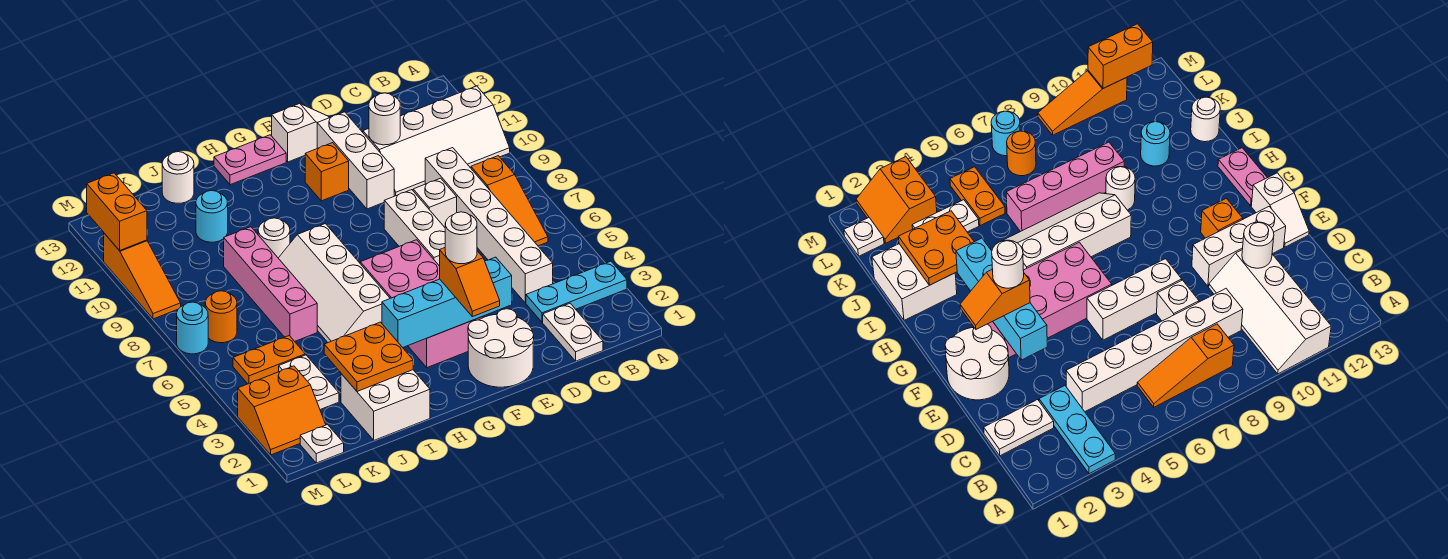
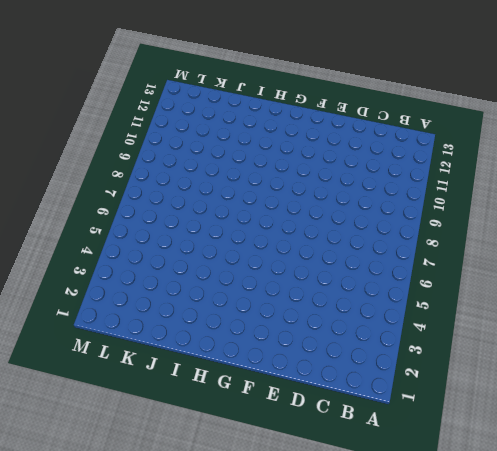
none -> cyan 1x3 plate [526,261,627,322]
none -> white 2x4 slope [363,86,510,196]
none -> orange 1x3 slope [471,156,548,246]
none -> white 1x2 plate [543,303,603,361]

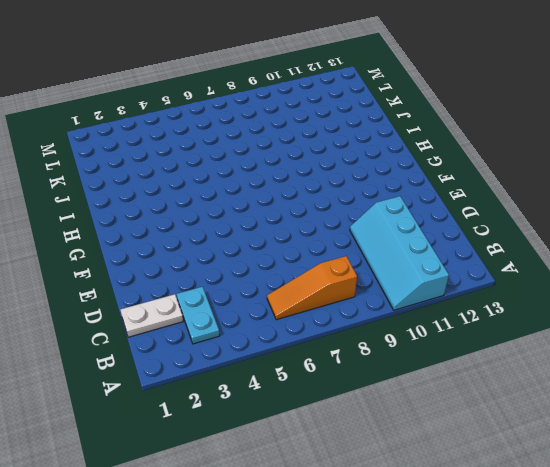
cyan 2x4 slope [350,196,449,310] -> white 2x4 slope [363,86,510,196]
cyan 1x2 plate [177,287,220,344] -> cyan 1x3 plate [526,261,627,322]
none -> white 1x6 brick [425,148,553,303]
none -> white 1x1 brick [413,178,457,227]
none -> white 2x2 round brick [468,309,534,387]
none -> white 1x3 brick [384,190,445,266]

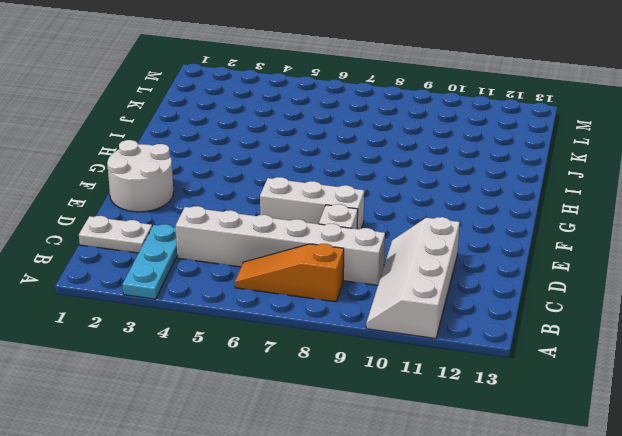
none -> white 1x3 brick [317,112,394,209]
none -> white 1x2 slope [272,104,329,162]
none -> pink 2x4 brick [360,240,483,368]
none -> orange 1x1 brick [305,143,349,201]

